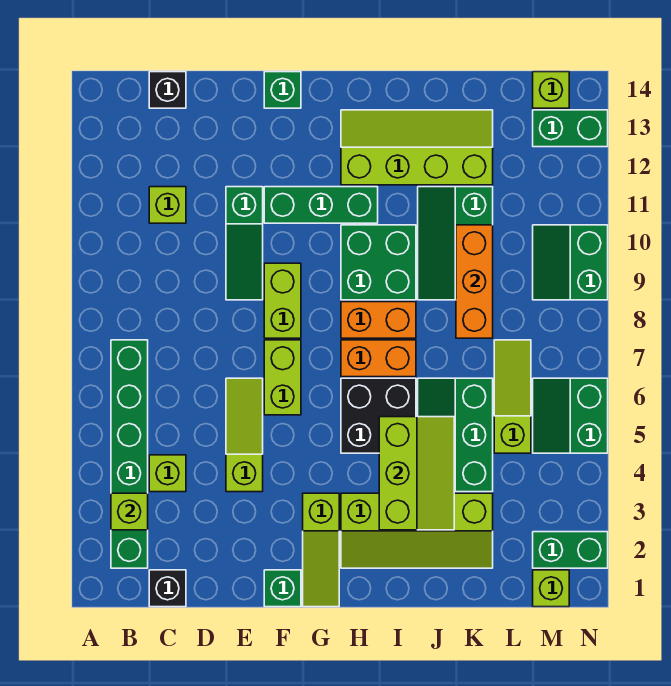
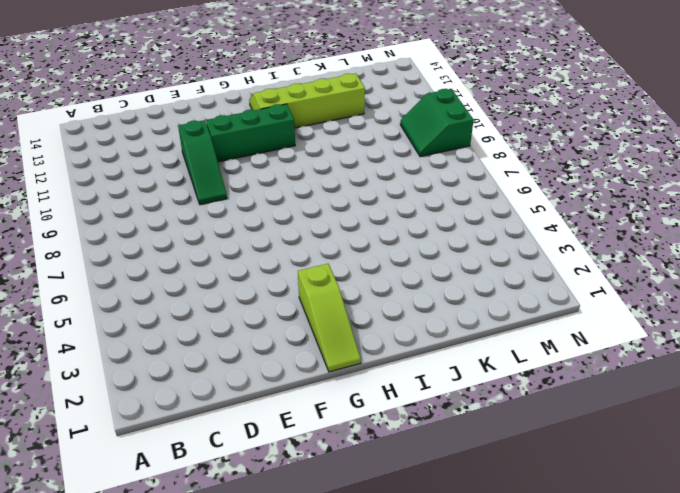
none -> green 1x6 brick [111,340,148,568]
none -> black 1x1 brick [149,570,186,607]
none -> lime 1x1 brick [149,455,186,492]
none -> lime 1x1 brick [149,187,186,223]

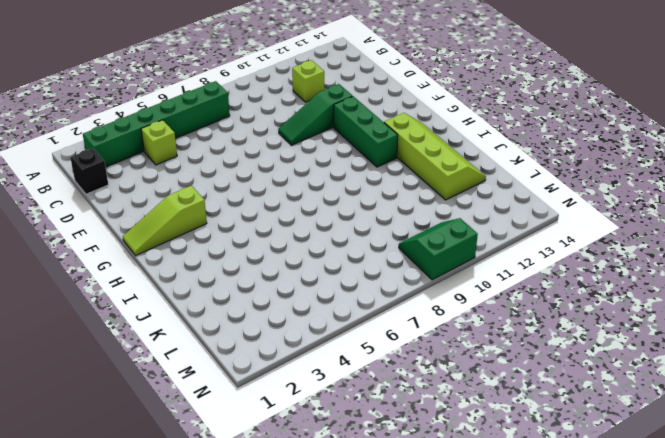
none -> black 1x1 brick [149,72,186,108]
none -> lime 1x3 slope [226,378,263,492]
none -> green 1x1 brick [264,570,301,607]
none -> lime 1x2 brick [264,340,301,415]

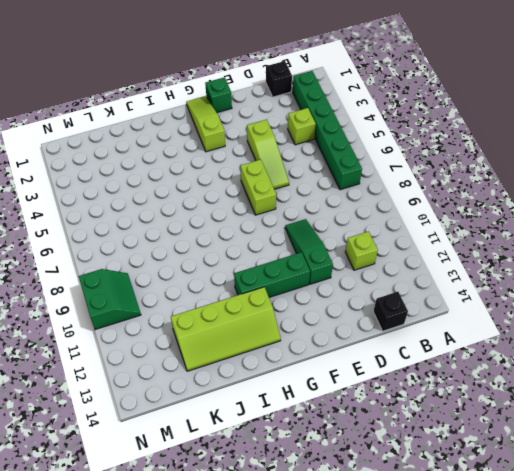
none -> lime 1x2 brick [264,263,301,338]
none -> green 1x1 brick [264,72,301,108]
none -> lime 2x4 slope [341,493,493,568]
none -> black 2x2 brick [341,378,416,453]

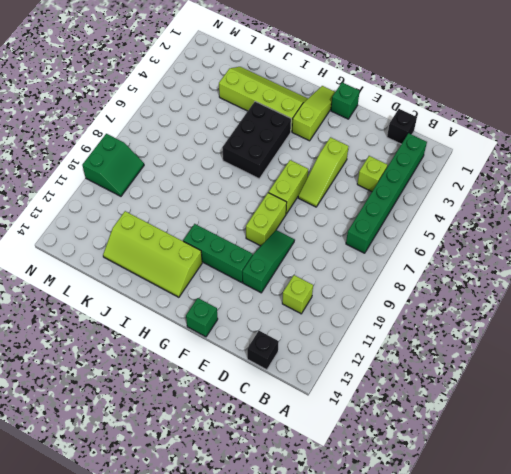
black 2x3 brick [222,101,291,179] -> black 2x2 brick [341,378,416,453]
none -> orange 1x2 brick [341,340,416,377]
none -> orange 1x2 brick [341,302,416,338]
none -> green 2x2 brick [341,225,416,300]
none -> green 2x3 slope [418,378,493,492]

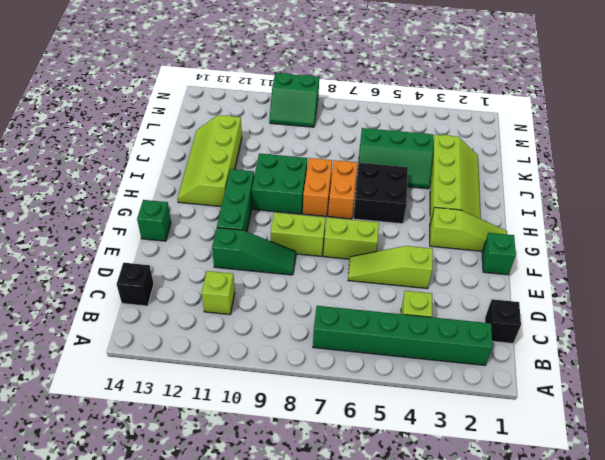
none -> green 2x3 slope [418,187,493,300]
none -> lime 1x3 slope [494,340,531,453]
none -> lime 1x1 brick [533,570,569,607]
none -> green 1x2 brick [533,532,608,568]

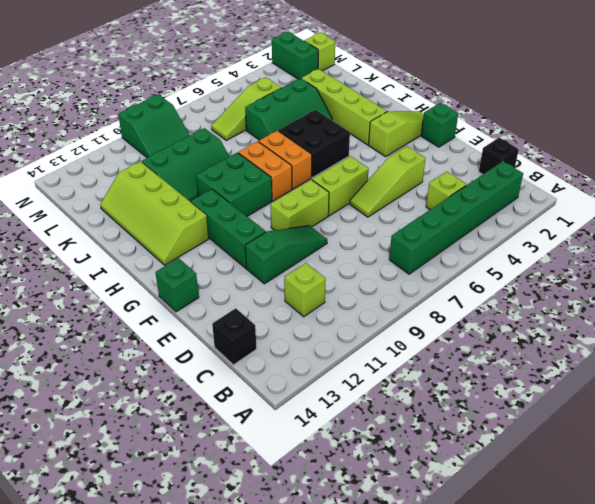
none -> green 2x2 slope [533,378,608,453]
none -> green 1x2 brick [533,110,608,147]
none -> lime 1x1 brick [533,72,569,108]
none -> lime 1x1 brick [111,493,148,530]

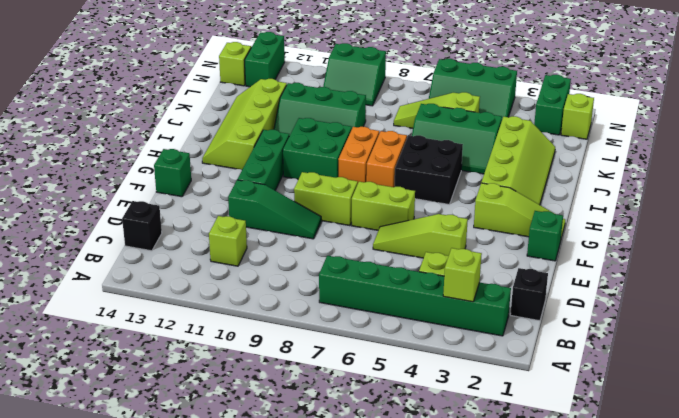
green 2x3 slope [429,59,517,119] -> green 2x2 slope [533,378,608,453]
none -> lime 2x3 slope [379,417,454,530]
none -> orange 1x3 brick [456,225,493,338]

